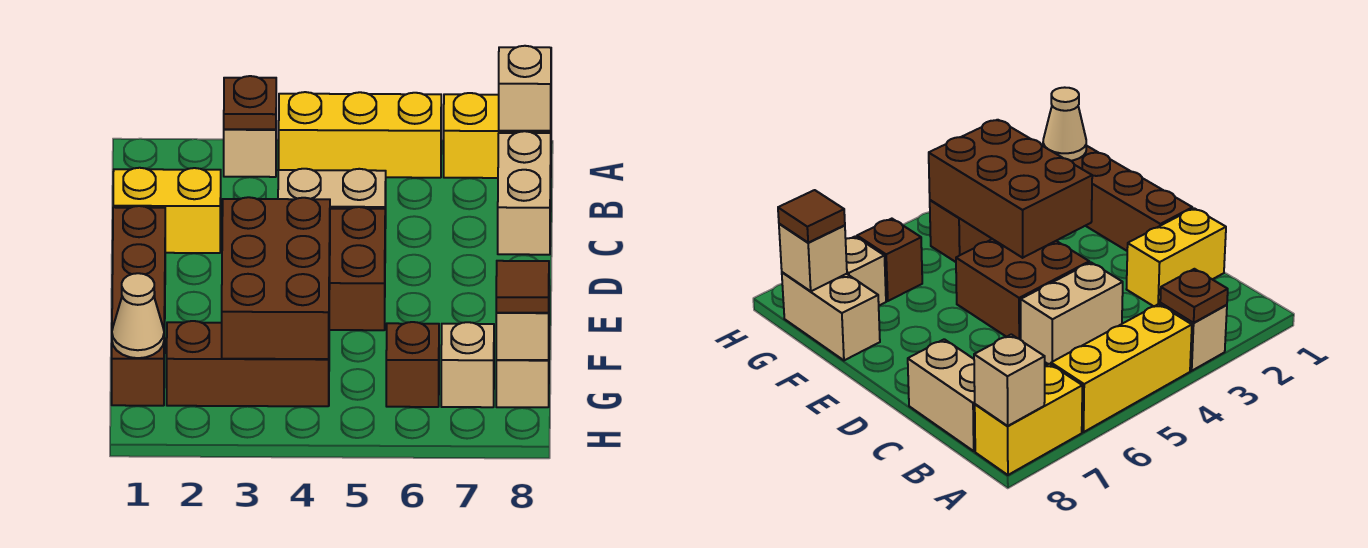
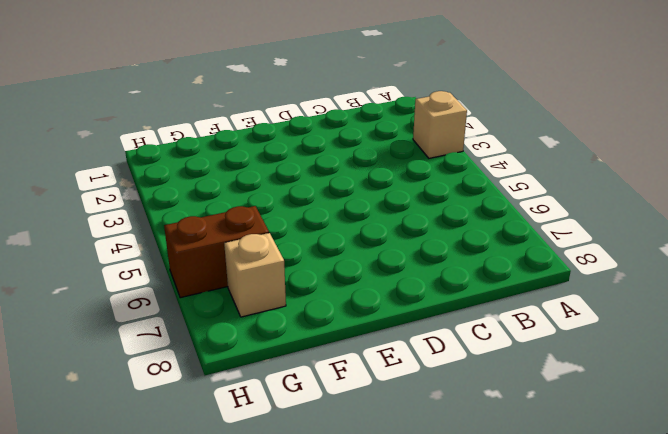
brown 1x2 brick [164,206,269,298] -> brown 1x1 brick [386,322,439,407]
none -> yellow 1x3 brick [279,92,441,178]
none -> yellow 1x2 brick [444,93,551,178]
none -> tan 1x2 brick [498,131,551,255]

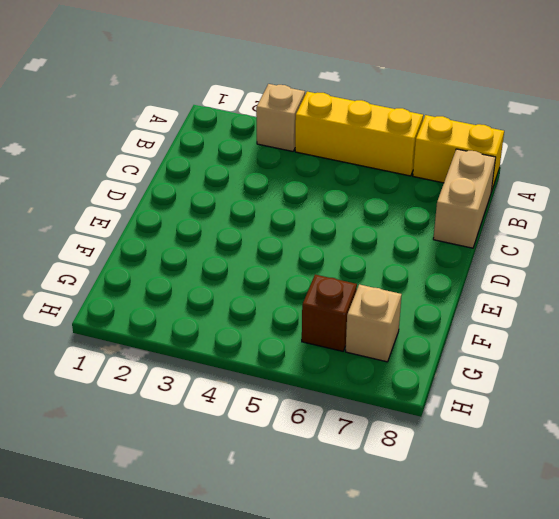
none -> yellow 1x2 brick [113,168,221,253]
none -> tan 1x2 brick [278,169,386,228]
none -> brown 1x4 brick [112,206,165,406]

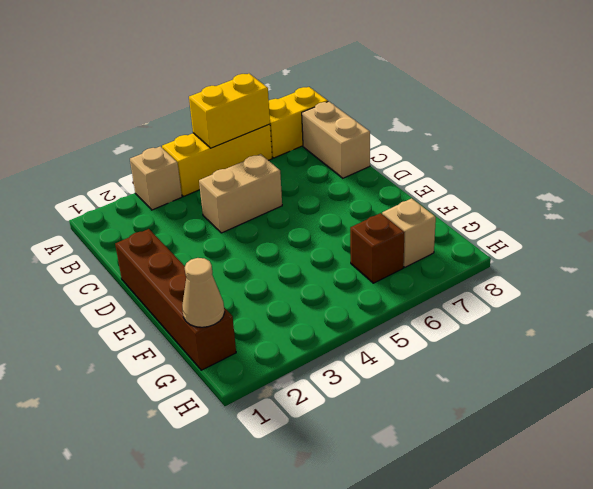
yellow 1x2 brick [189,74,270,148] -> yellow 1x2 brick moved to [113,168,221,253]
none -> brown 2x2 brick [329,207,385,330]
none -> tan 1x2 brick [496,360,549,407]
none -> brown 1x3 brick [167,321,329,406]

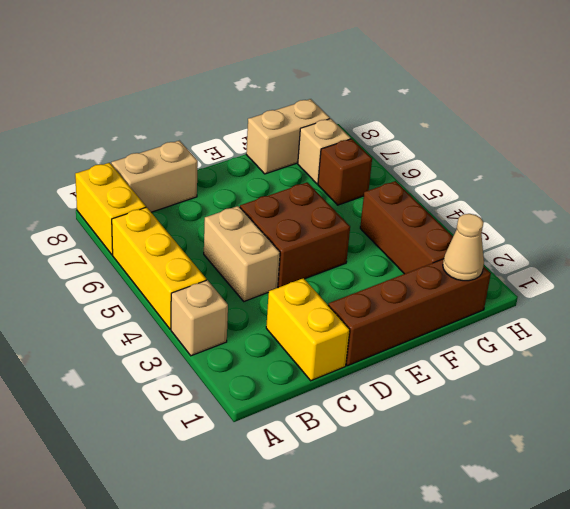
none -> brown 1x1 plate [224,76,276,129]
none -> tan 1x1 brick [499,46,551,131]
none -> brown 2x3 brick [222,197,330,359]

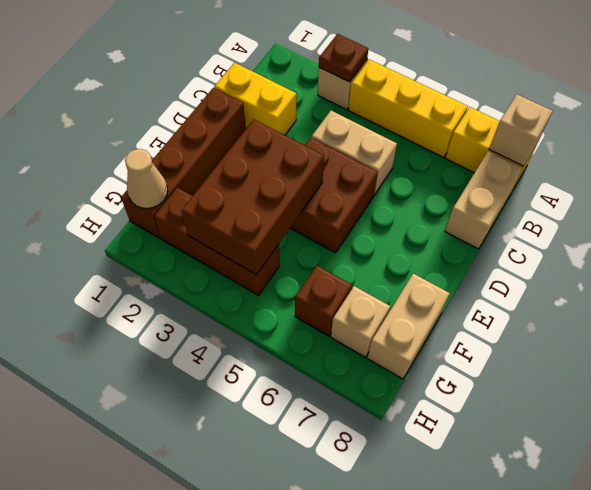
none -> tan 1x1 brick [496,313,549,360]
none -> brown 1x1 tile [496,261,549,313]

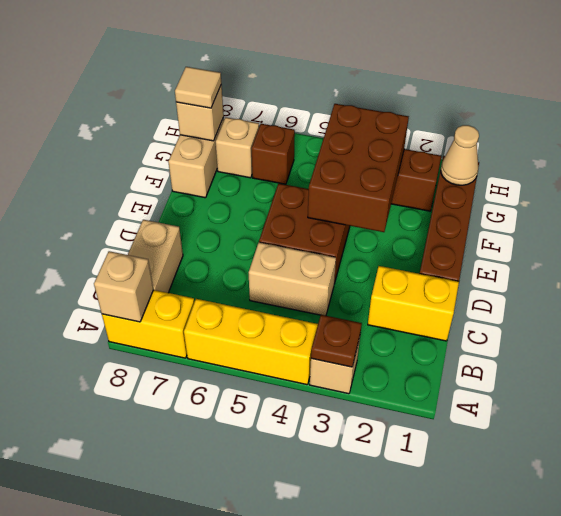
tan 1x1 tile [175,67,221,108] -> brown 1x1 tile [496,261,549,313]

